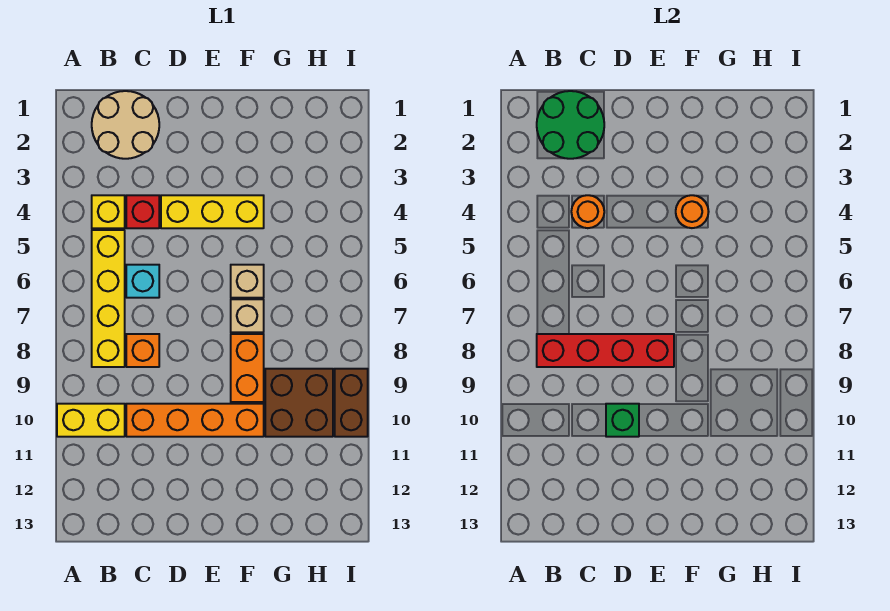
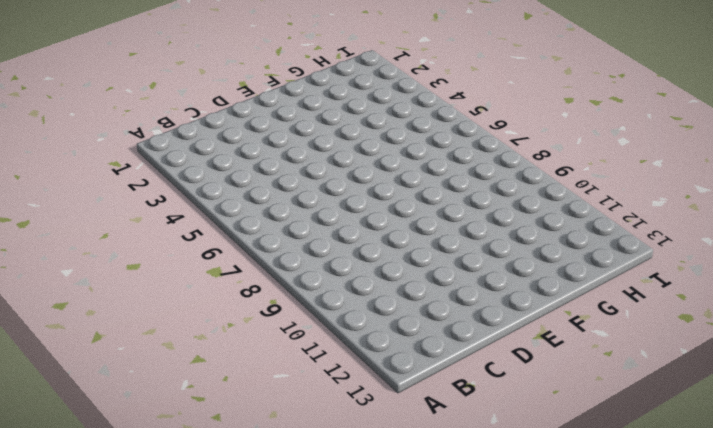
none -> yellow 1x2 brick [57,404,125,437]
none -> tan 2x2 round brick [92,91,159,159]
none -> yellow 1x1 brick [92,195,125,228]

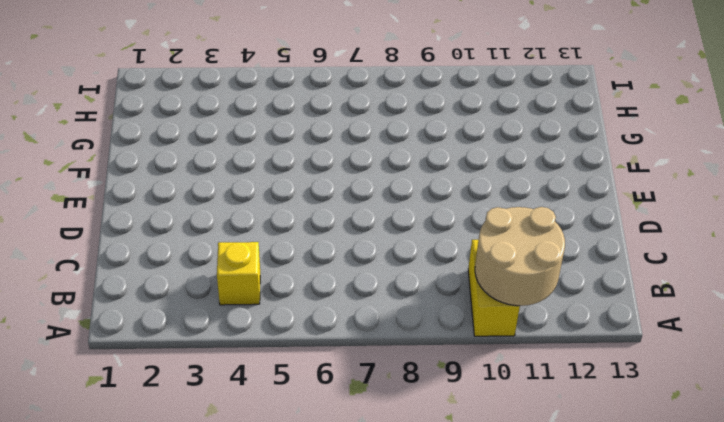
tan 2x2 round brick [475,207,565,306] -> tan 2x2 round brick moved to [92,91,159,159]
none -> yellow 1x4 brick [92,230,125,367]
none -> red 1x1 brick [126,195,159,228]
none -> cyan 1x1 brick [126,265,159,298]

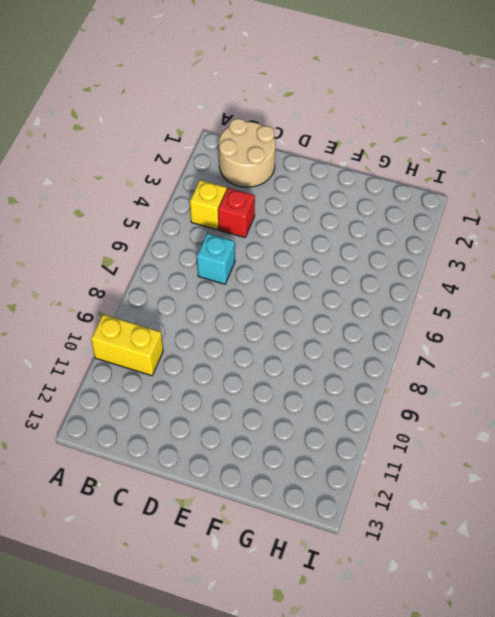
none -> yellow 1x4 brick [92,230,125,367]
none -> orange 1x1 brick [126,334,159,367]
none -> orange 1x4 brick [126,404,264,437]

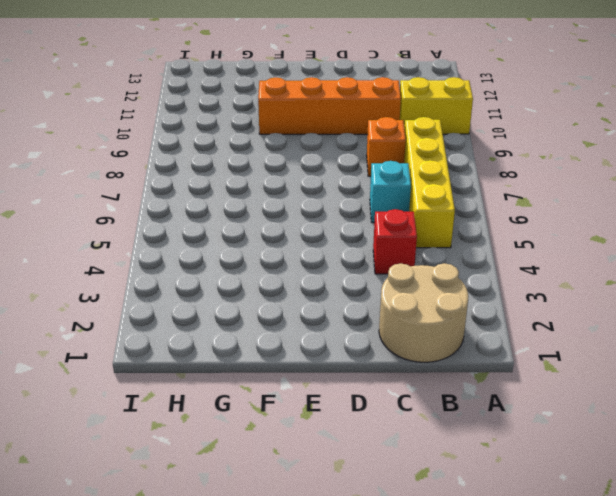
none -> yellow 1x1 brick [92,195,125,228]
none -> yellow 1x3 brick [161,195,264,228]
none -> tan 1x1 brick [231,265,264,298]

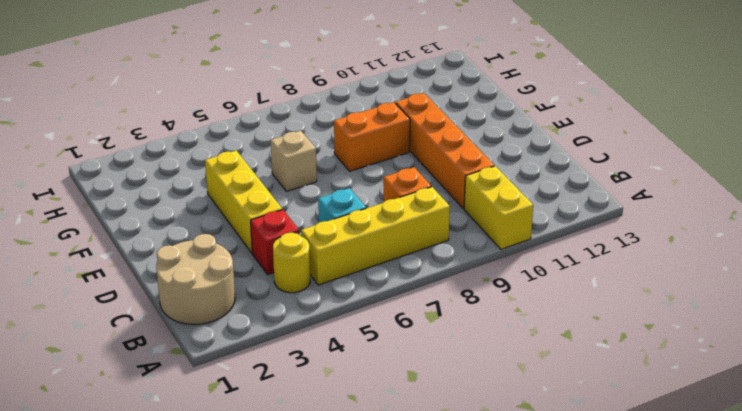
yellow 1x1 round brick [273,233,310,293] -> yellow 1x1 brick [92,195,125,228]
none -> tan 1x1 brick [231,299,264,332]
none -> brown 2x2 brick [265,369,333,437]
none -> brown 1x2 brick [335,369,368,437]

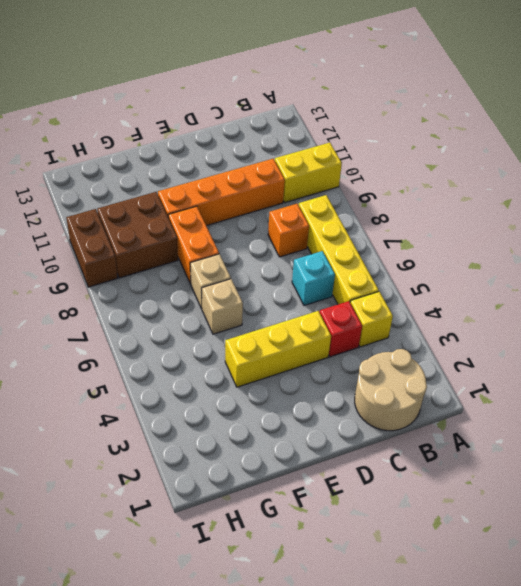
none -> green 2x2 round brick [537,91,604,159]
none -> red 1x4 brick [537,334,674,367]
none -> orange 1x1 round brick [571,195,604,228]

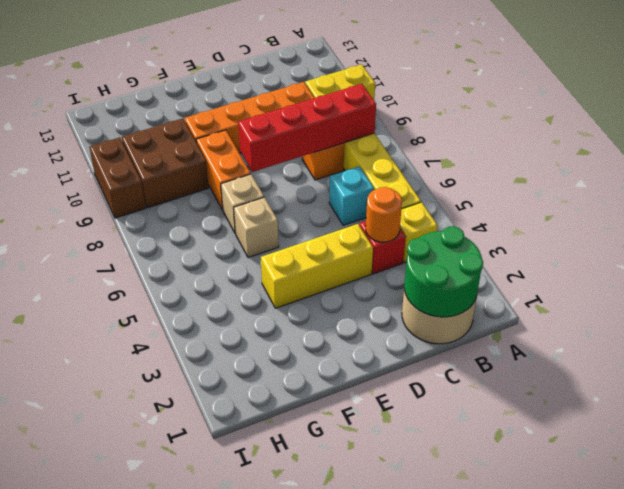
none -> green 1x1 brick [606,404,639,437]
none -> orange 1x1 round brick [676,195,709,228]

